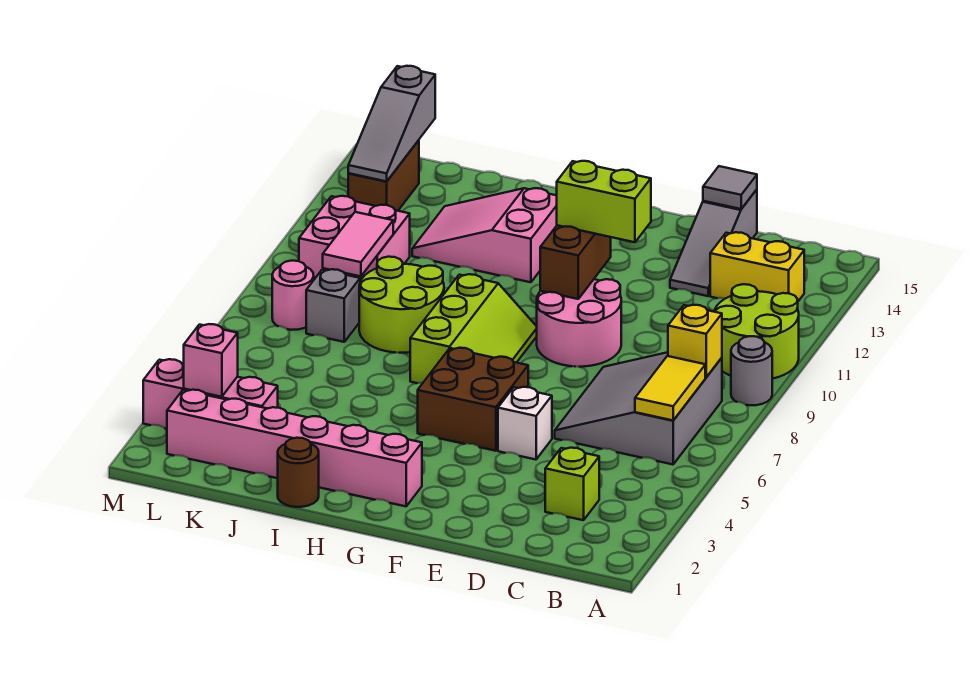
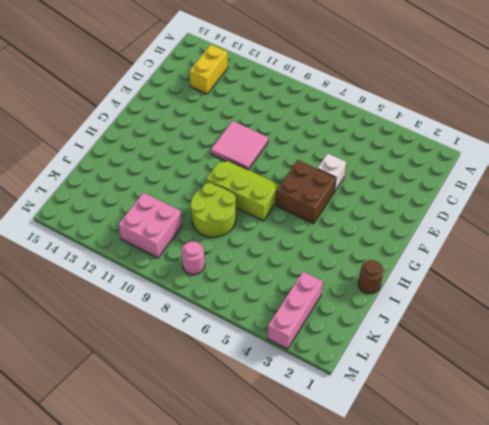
pink 2x2 tile [211,121,268,170] -> pink 2x2 round brick [537,279,621,367]
none -> grey 1x1 round brick [731,336,772,405]
none -> lime 2x2 round brick [714,284,799,379]
none -> grey 3x3 slope [555,352,722,464]

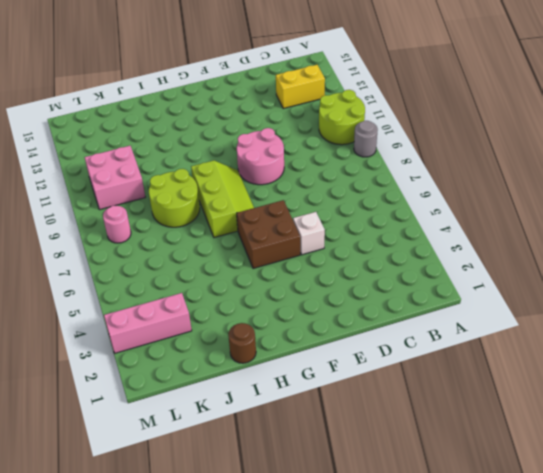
none -> grey 3x3 slope [555,352,722,464]
none -> lime 1x1 brick [545,448,599,520]
none -> grey 1x3 slope [670,189,757,296]

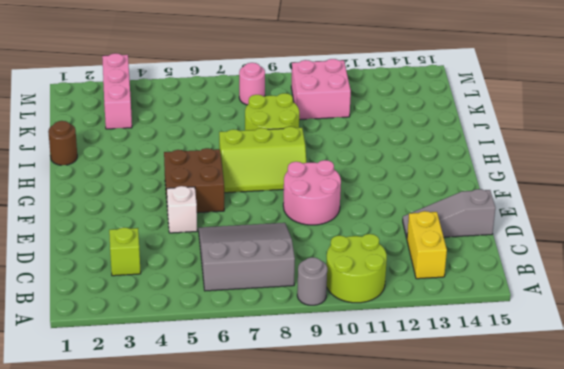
none -> pink 1x6 brick [167,390,422,506]
none -> pink 2x3 slope [412,188,557,282]
none -> grey 1x1 brick [306,269,360,342]

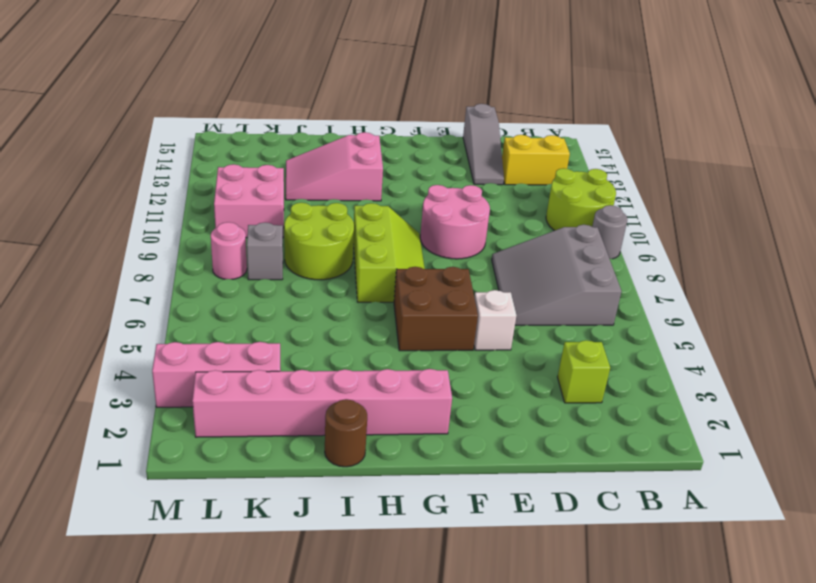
none -> brown 1x2 brick [348,140,419,211]
none -> yellow 1x2 tile [635,356,705,420]
none -> yellow 1x1 brick [668,305,722,377]

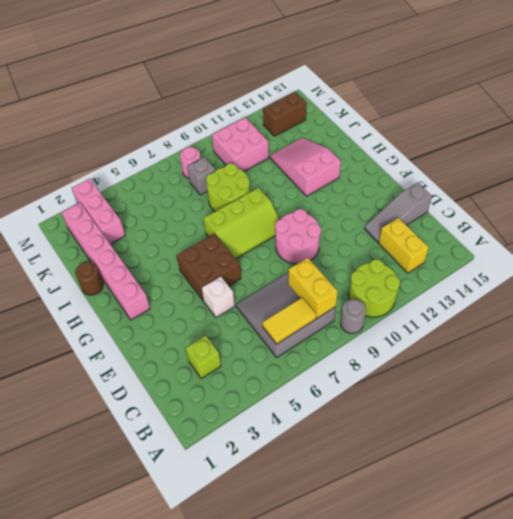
yellow 1x2 brick [288,258,338,318] -> yellow 1x1 brick [668,305,722,377]
none -> grey 1x1 tile [703,166,757,209]
none -> brown 1x2 brick [540,225,611,299]
none -> pink 1x2 tile [323,212,393,276]

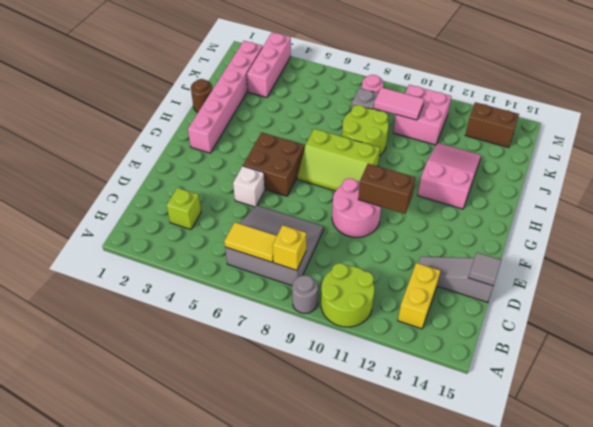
none -> pink 1x1 brick [184,324,238,397]
none -> grey 1x3 slope [348,66,435,181]
none -> lime 1x2 brick [557,161,651,242]

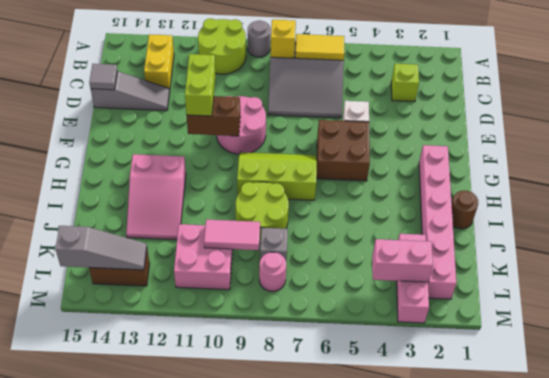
pink 1x2 brick [372,239,433,282] -> pink 1x1 brick [184,324,238,397]

